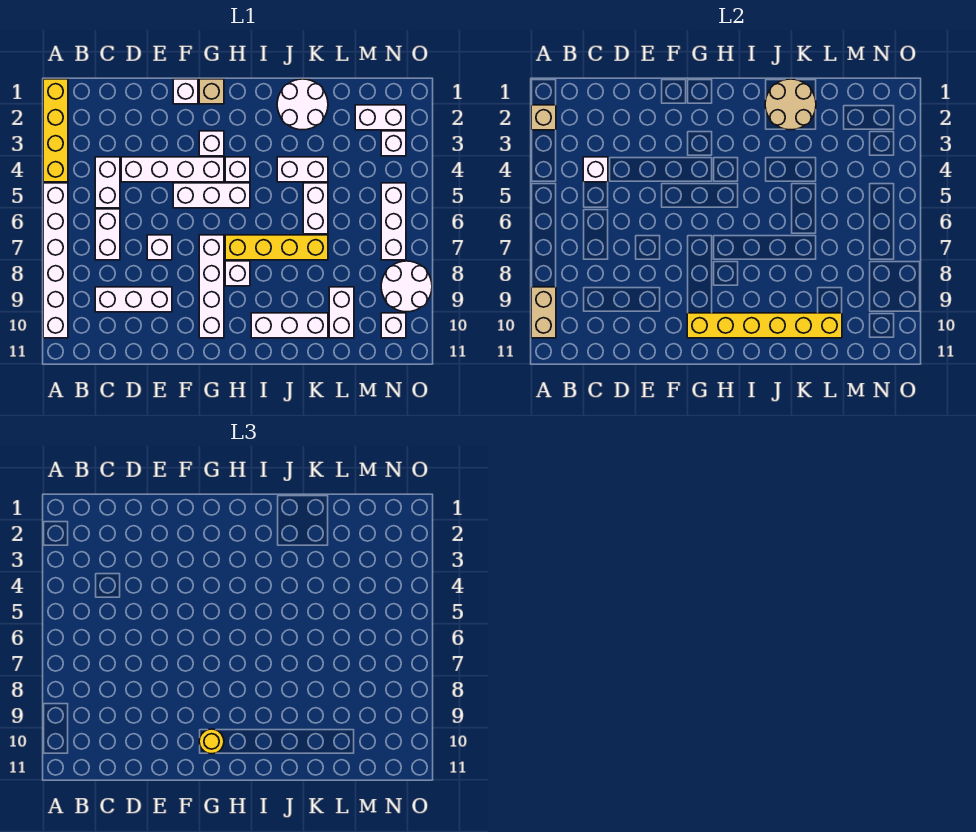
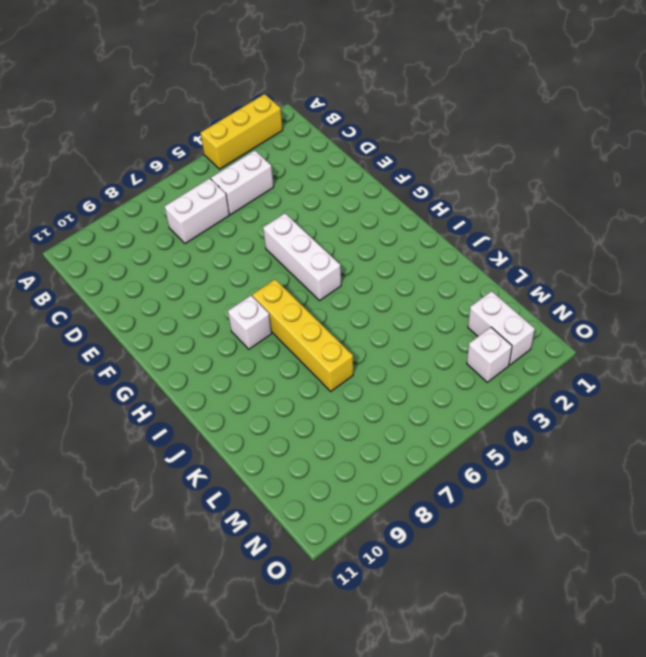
yellow 1x3 brick [201,94,283,169] -> yellow 1x4 brick [43,79,68,182]
none -> white 1x6 brick [43,183,68,338]
none -> white 1x3 brick [95,287,172,312]
none -> white 1x4 brick [121,157,224,182]
none -> white 1x1 brick [147,235,172,260]

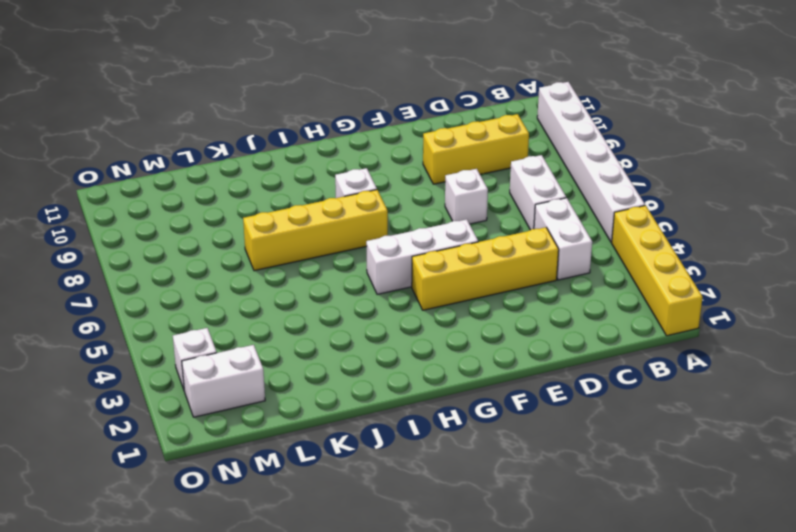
yellow 1x3 brick [423,114,529,184] -> white 1x3 brick [95,287,172,312]
yellow 1x4 brick [412,227,559,310] -> white 1x4 brick [121,157,224,182]
none -> white 1x1 brick [173,79,198,104]
none -> tan 1x1 brick [199,79,224,104]
none -> white 1x1 brick [199,131,224,156]
none -> white 1x4 brick [199,235,224,338]

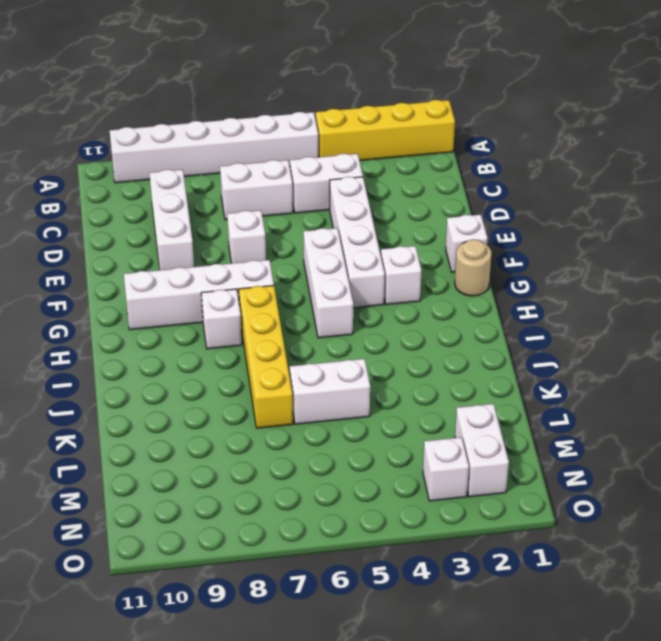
tan 1x1 round brick [455,239,491,296] -> tan 1x1 brick [199,79,224,104]
none -> white 1x1 brick [225,157,250,182]
none -> white 1x3 brick [251,313,328,338]
none -> white 2x2 round brick [277,79,328,130]
none -> white 1x2 brick [277,157,328,182]

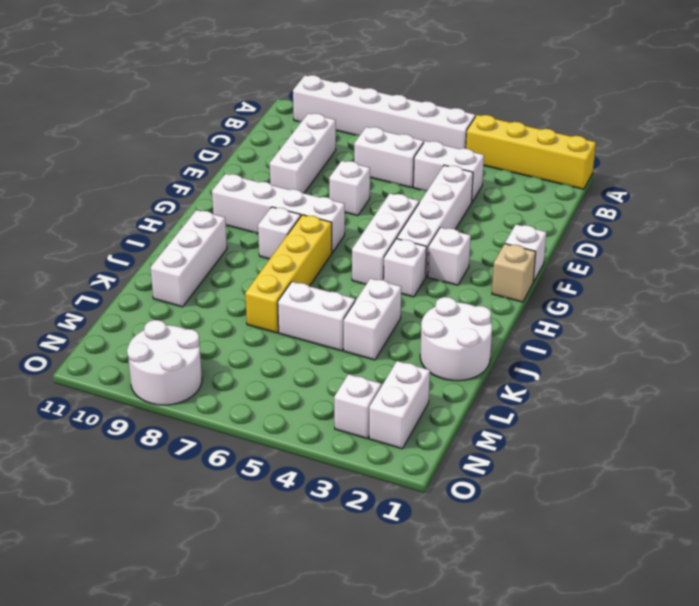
none -> white 1x2 brick [329,287,354,338]
none -> white 1x3 brick [381,183,406,260]
none -> white 1x1 brick [381,313,406,338]
none -> tan 1x1 brick [531,105,556,130]

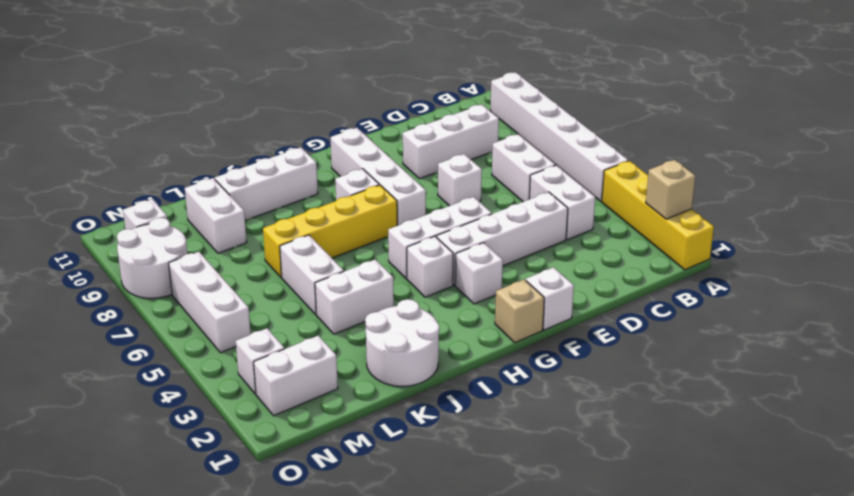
none -> tan 1x2 brick [531,287,556,338]
none -> white 1x1 brick [583,157,608,182]
none -> yellow 1x6 brick [687,313,842,338]
none -> tan 2x2 round brick [765,79,816,130]

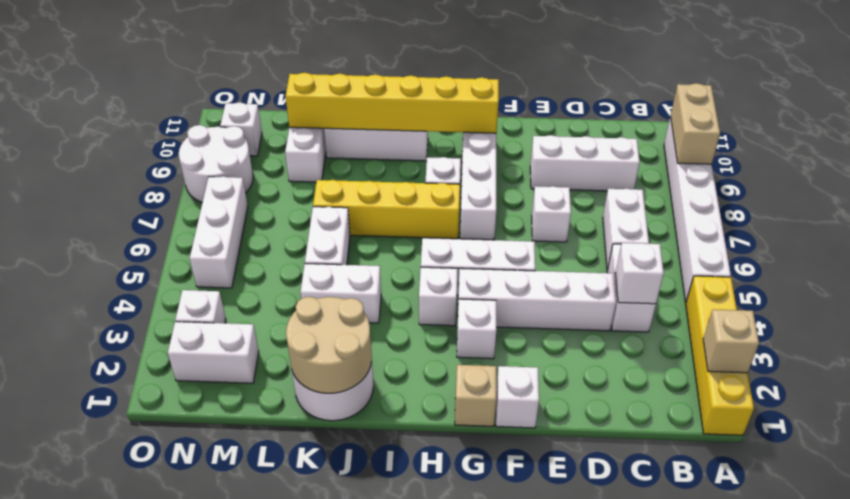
none -> yellow 1x1 round brick [199,729,224,754]

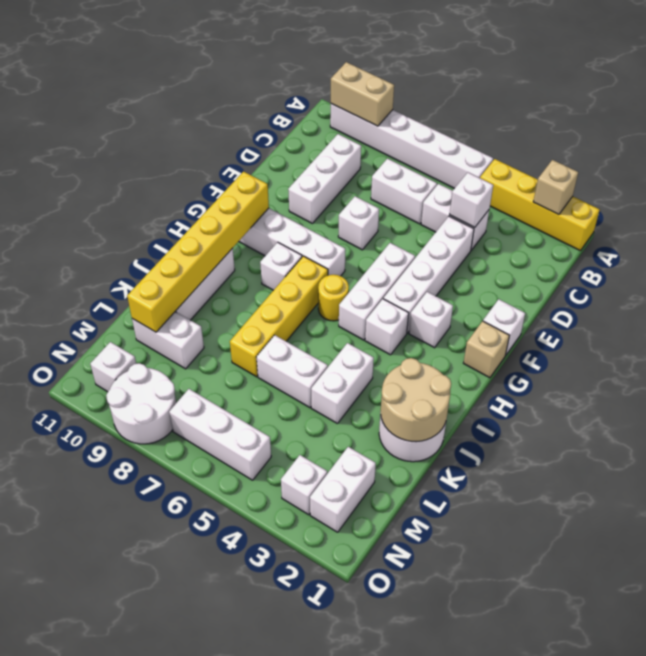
yellow 1x1 round brick [318,275,349,321] -> yellow 1x1 round brick moved to [199,729,224,754]

